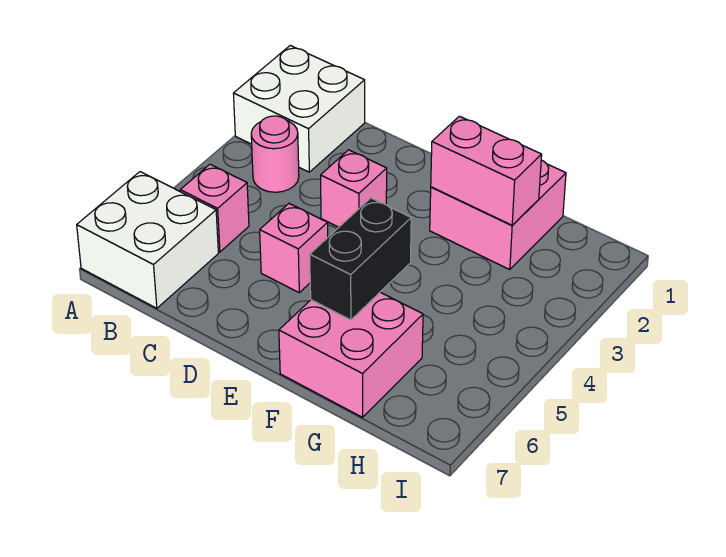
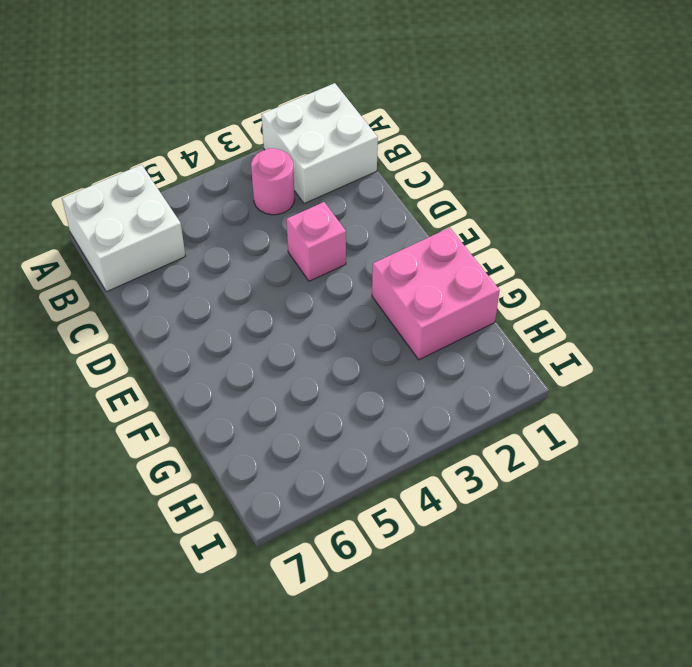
none -> pink 1x1 brick [180,164,249,252]
none -> pink 1x1 brick [260,204,328,293]

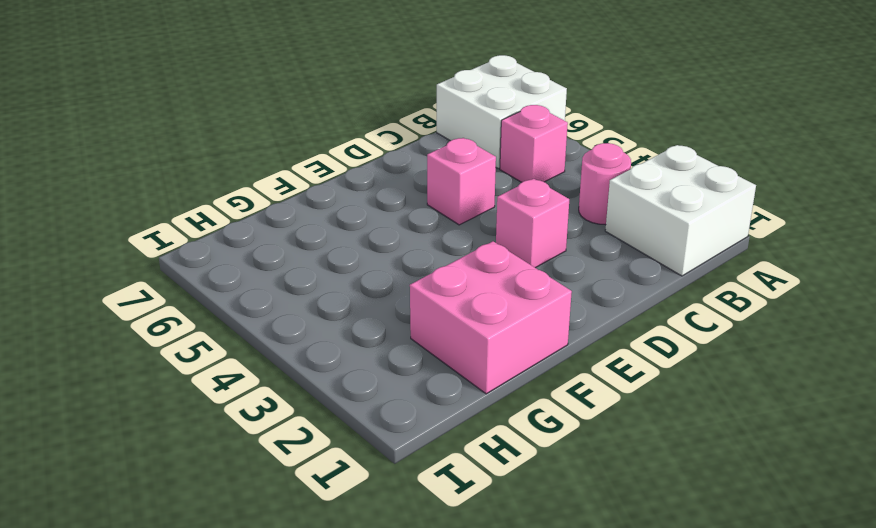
none -> pink 2x2 brick [279,292,423,417]
none -> pink 1x2 brick [431,116,542,225]

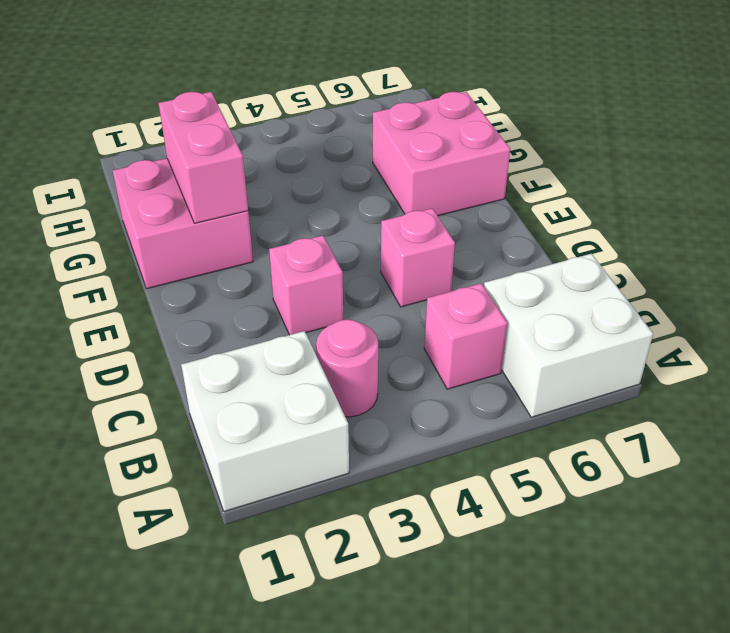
none -> black 1x2 brick [310,198,411,320]

